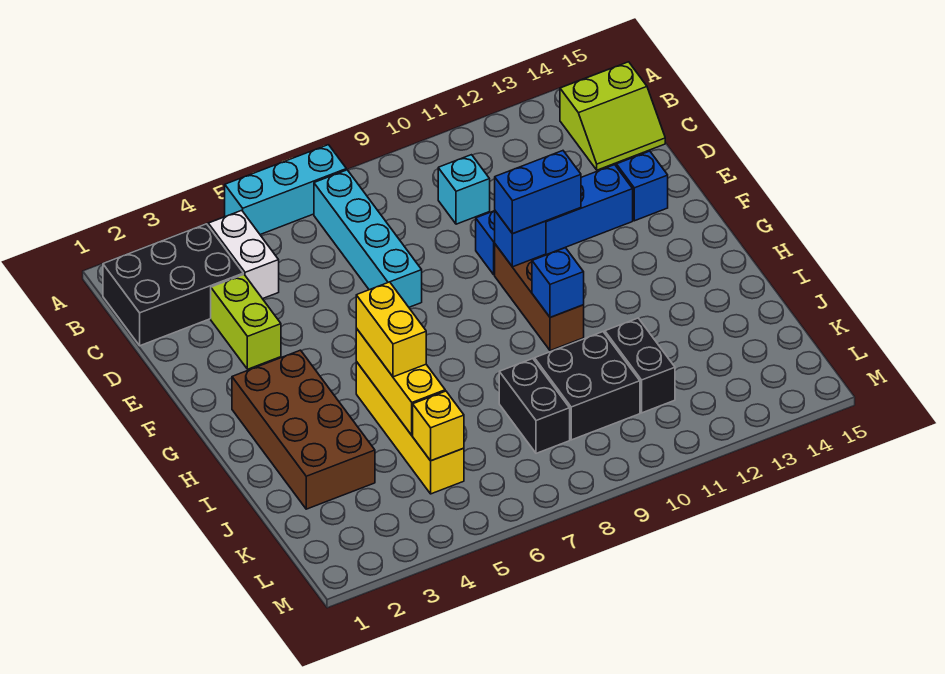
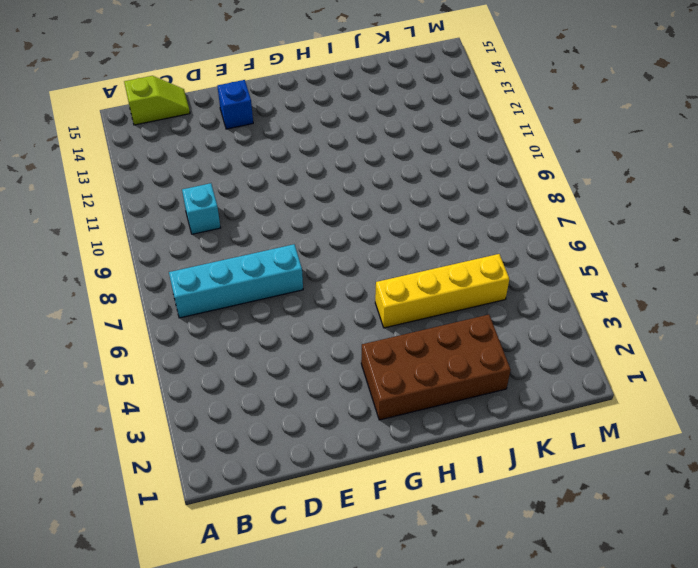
lime 1x2 slope [124,76,190,125] -> lime 2x2 slope [560,62,665,170]
none -> cyan 1x3 brick [225,145,346,235]
none -> black 2x3 brick [103,224,243,346]
none -> white 1x2 brick [208,210,279,299]

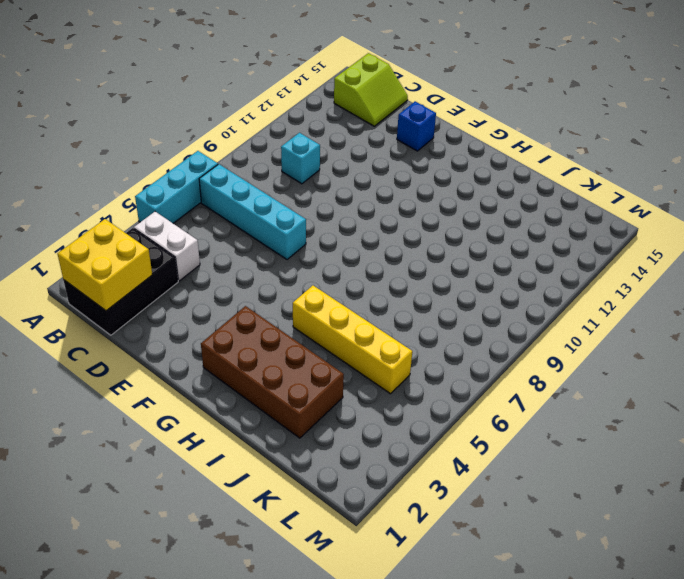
yellow 2x2 brick [58,219,152,311] -> none
none -> lime 1x2 brick [211,275,281,369]
none -> blue 1x4 brick [476,165,633,275]
none -> brown 1x3 brick [495,244,584,351]

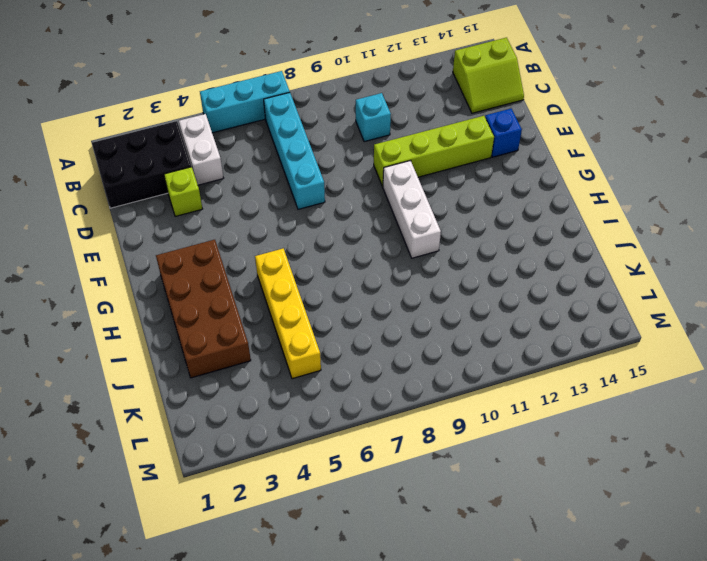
lime 1x1 brick [164,167,202,217] -> lime 1x2 brick [211,275,281,369]
lime 1x4 brick [374,116,494,187] -> blue 1x4 brick [476,165,633,275]
white 1x3 brick [383,161,441,258] -> brown 1x3 brick [495,244,584,351]
none -> black 1x2 brick [499,359,570,453]
none -> black 2x2 brick [535,332,640,440]
none -> black 1x2 brick [605,318,675,413]

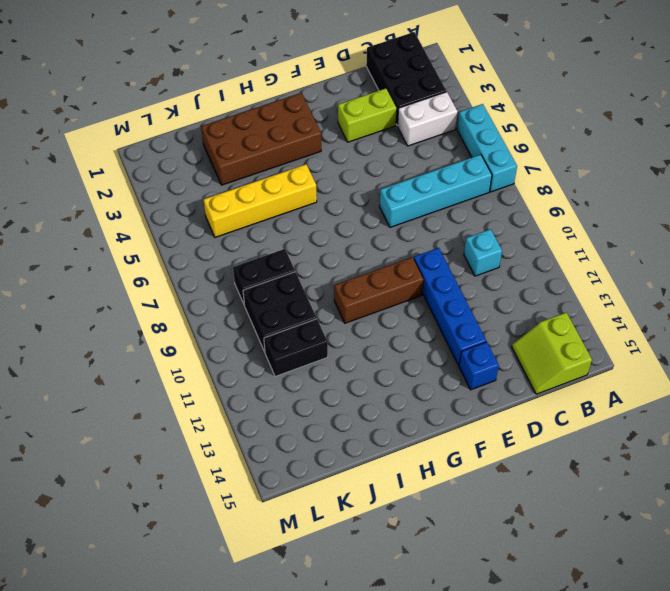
none -> blue 1x1 brick [495,211,546,267]
none -> yellow 1x3 brick [356,328,445,435]
none -> blue 1x1 brick [532,248,584,317]

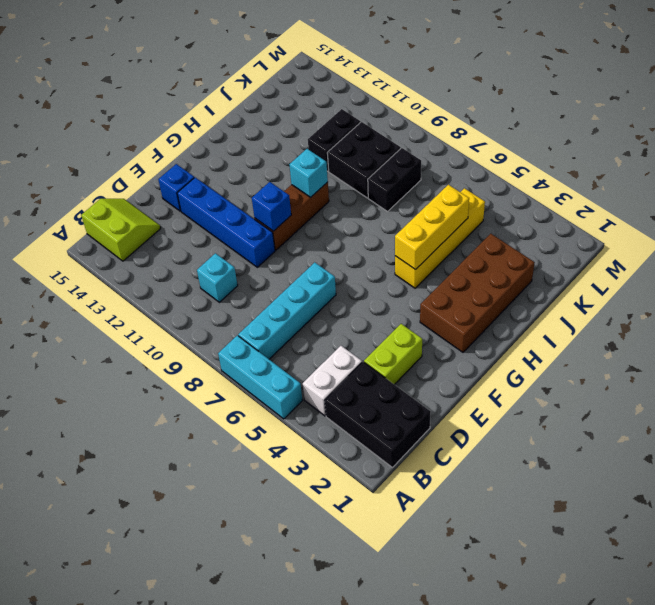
cyan 1x1 brick [289,149,328,198] -> blue 1x1 brick [532,248,584,317]
none -> yellow 1x1 brick [413,391,464,461]
none -> blue 1x2 brick [495,151,581,234]
none -> yellow 1x2 brick [356,282,426,377]

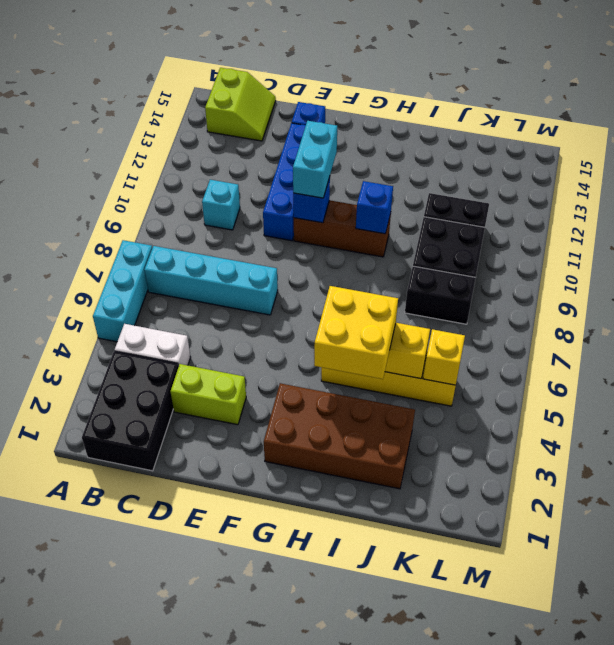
cyan 1x2 brick [293,121,337,198] -> blue 1x2 brick [495,151,581,234]
yellow 2x2 brick [314,286,398,379] -> yellow 1x2 brick [356,282,426,377]

